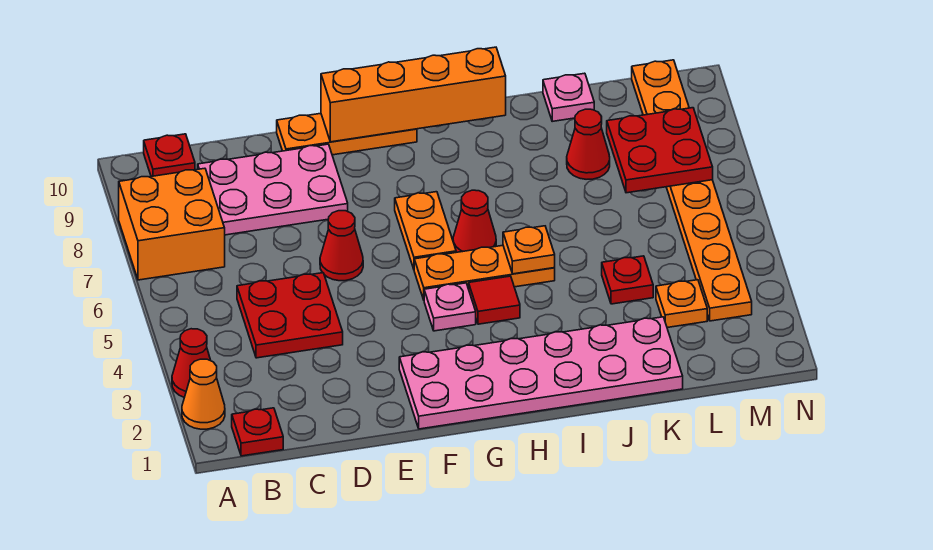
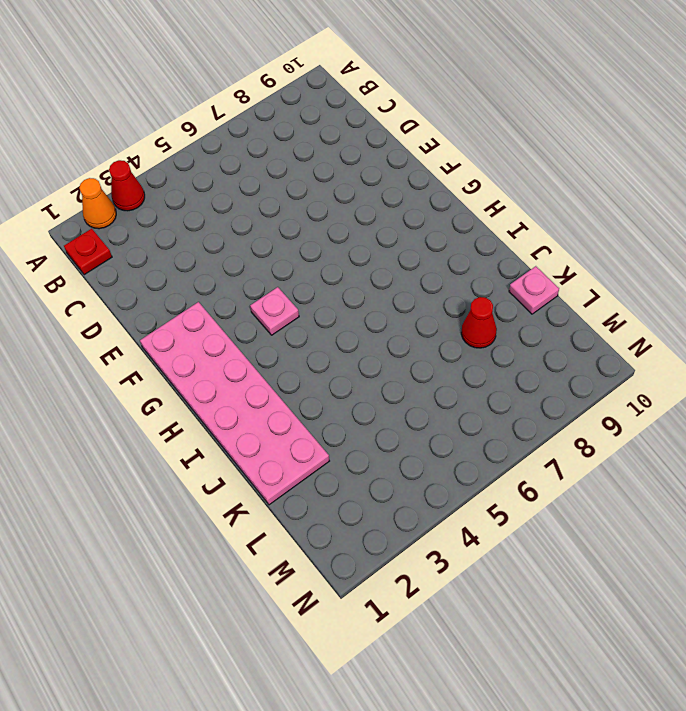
none -> orange 2x2 brick [119,168,225,280]
none -> red 1x1 plate [144,134,195,176]
none -> red 2x2 plate [237,273,343,358]

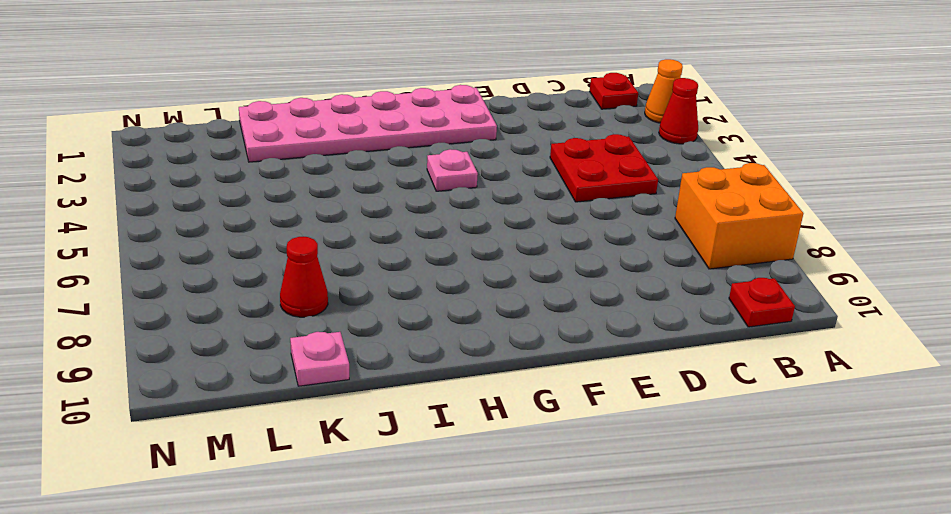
none -> pink 2x3 plate [198,144,348,235]
none -> red 1x1 cone [320,211,363,281]
none -> orange 1x3 plate [277,113,417,155]

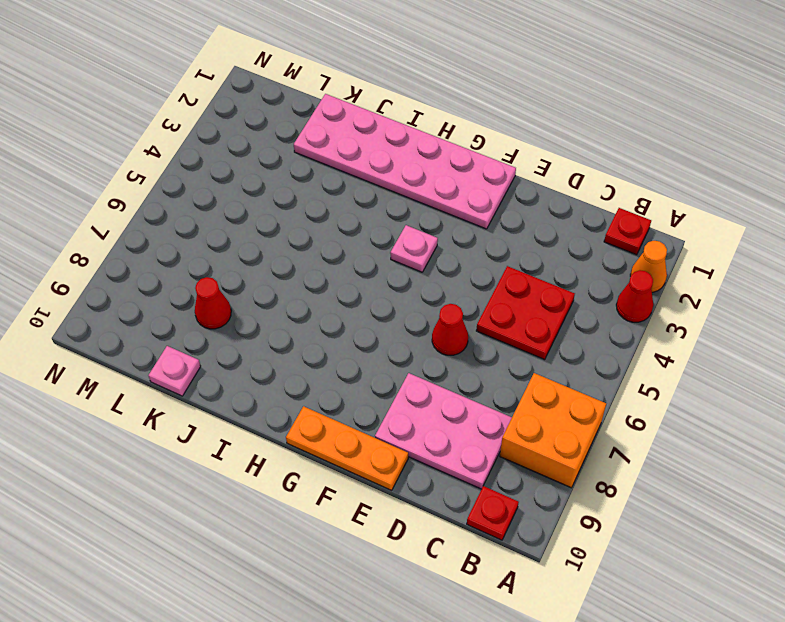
none -> orange 1x3 plate [414,245,555,300]
none -> orange 1x2 plate [395,192,456,269]
none -> red 1x1 tile [469,276,520,324]

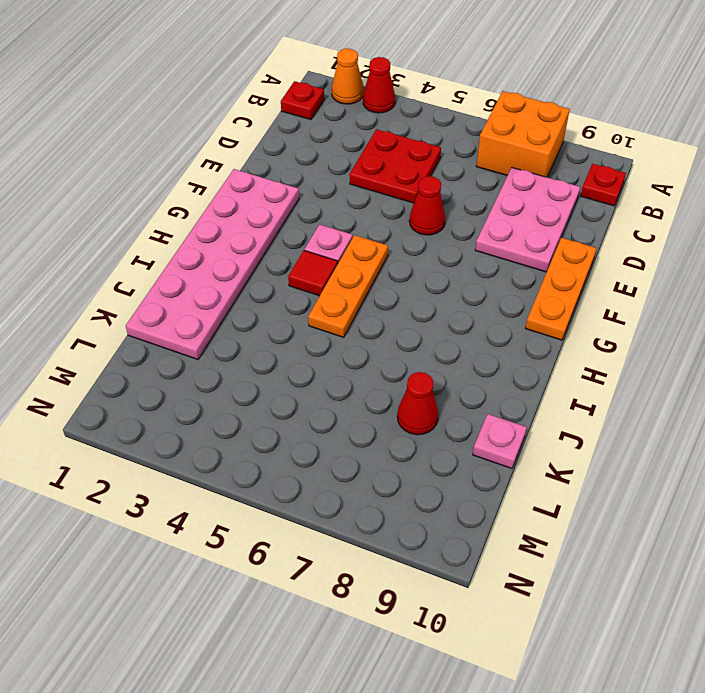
none -> orange 1x2 plate [395,192,456,269]
none -> red 1x1 cone [453,190,496,252]
none -> red 1x1 plate [602,256,653,304]

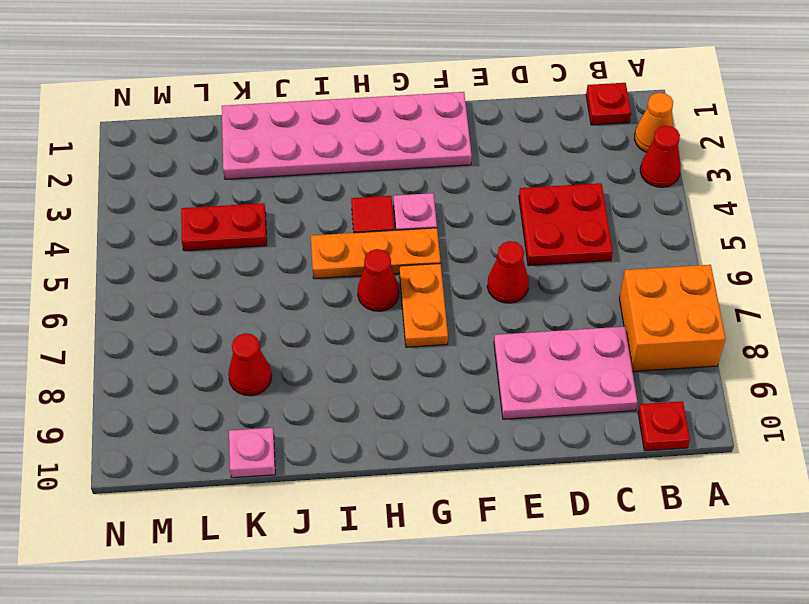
red 1x2 plate [181,203,267,251] -> red 1x1 plate [602,256,653,304]
none -> orange 1x3 plate [277,113,417,155]
none -> orange 1x1 plate [656,280,707,328]
none -> orange 1x8 plate [632,60,752,321]

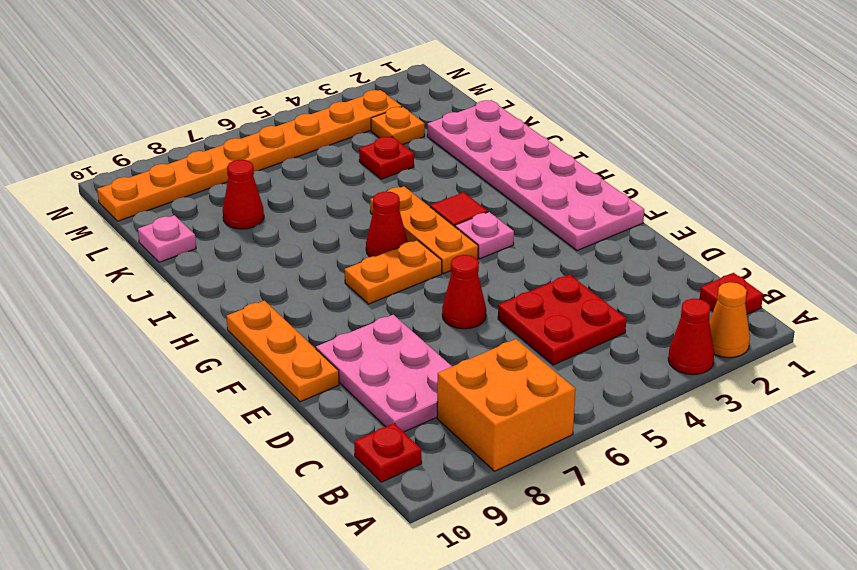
none -> orange 1x4 brick [321,47,506,142]
none -> orange 1x1 plate [503,226,555,274]
none -> red 2x2 plate [607,108,713,193]

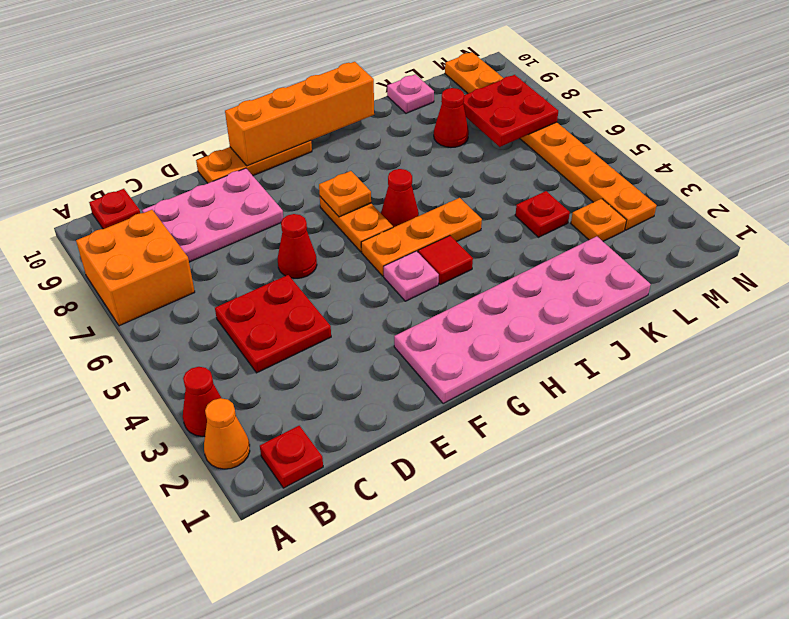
orange 1x1 plate [319,171,371,217] -> orange 1x1 plate moved to [503,226,555,274]

